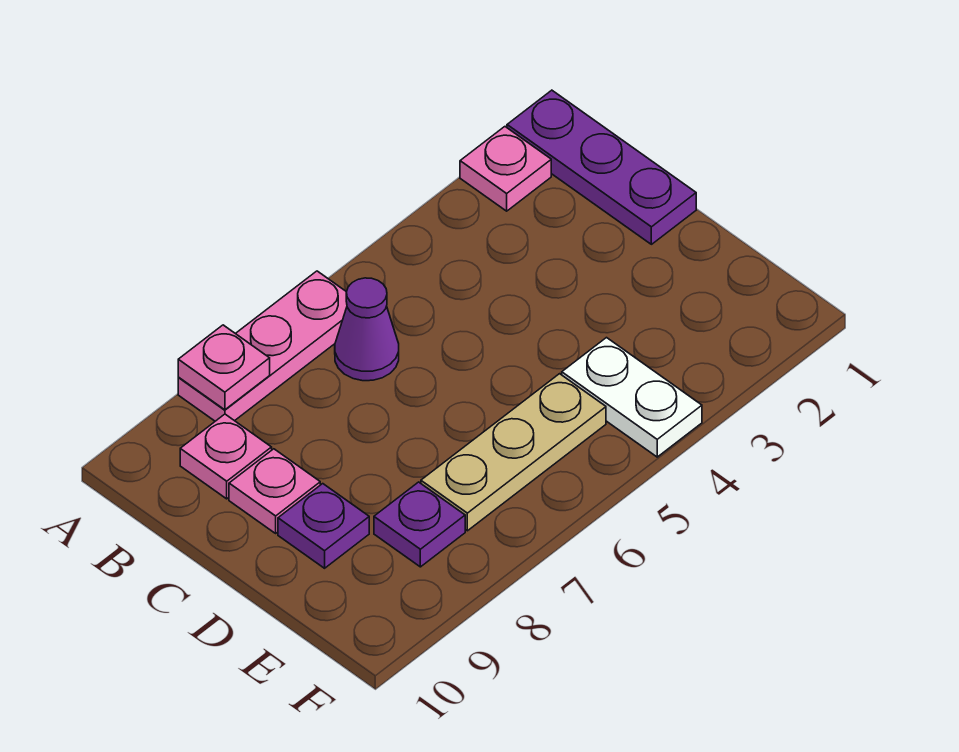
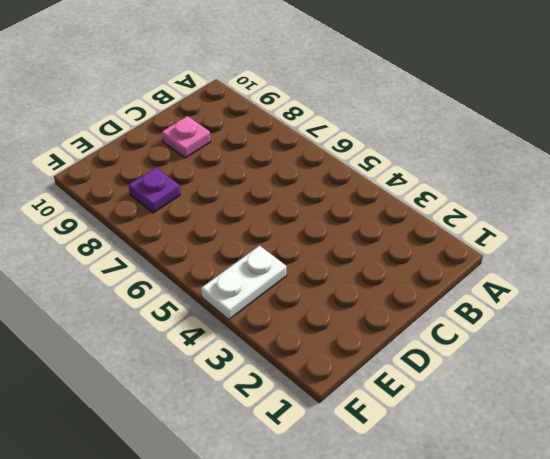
none -> purple 1x3 plate [507,90,696,244]
none -> pink 1x1 plate [460,127,551,211]

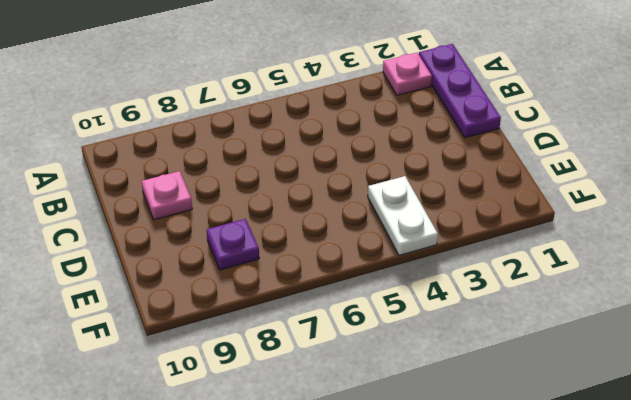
none -> pink 1x3 plate [178,271,347,421]
none -> purple 1x1 cone [335,278,399,381]

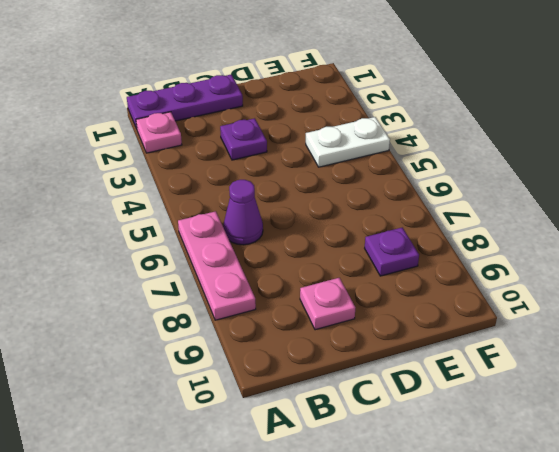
purple 1x1 plate [220,118,267,160] -> purple 1x1 plate moved to [278,484,369,568]
none -> pink 1x1 plate [180,414,272,499]
none -> tan 1x3 plate [421,374,606,531]

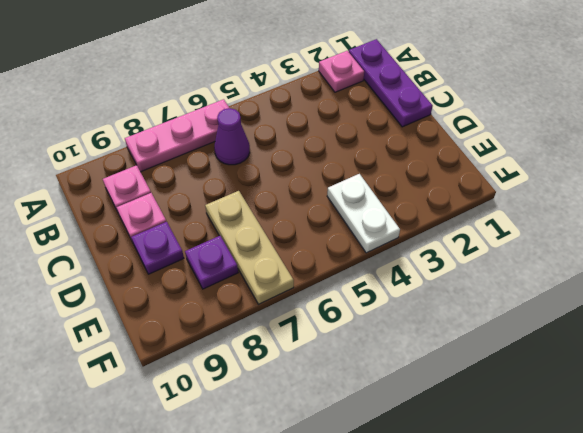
tan 1x3 plate [205,191,294,304] -> tan 1x3 plate turned to [421,374,606,531]
none -> pink 1x1 plate [178,325,270,410]

